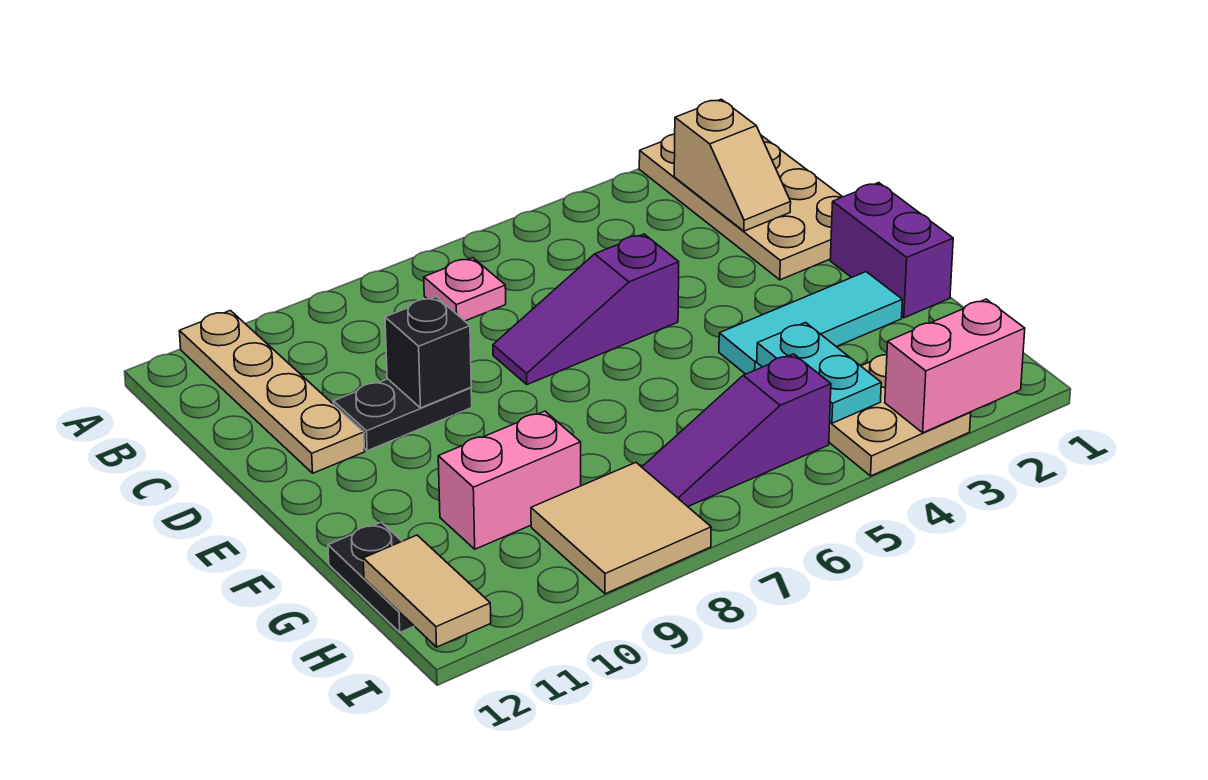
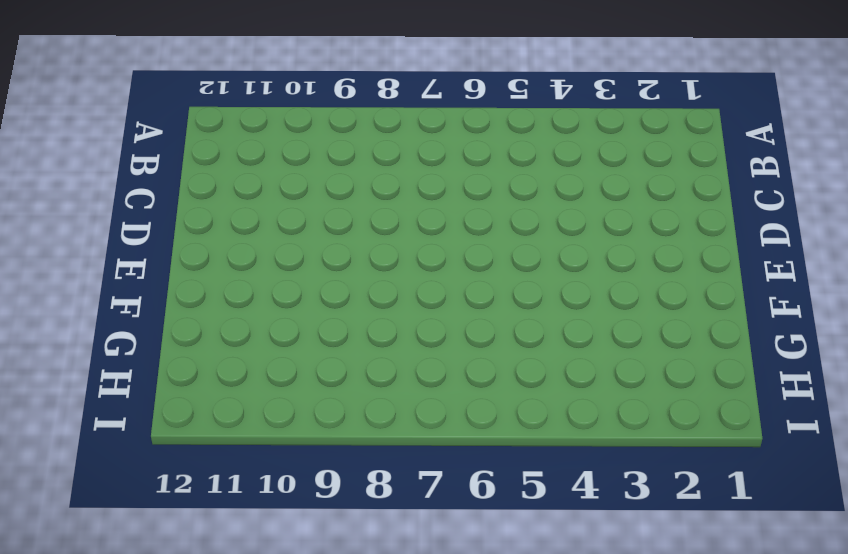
none -> tan 2x4 plate [639,134,842,280]
none -> tan 1x4 plate [179,310,365,473]
none -> pink 1x1 plate [424,258,506,321]

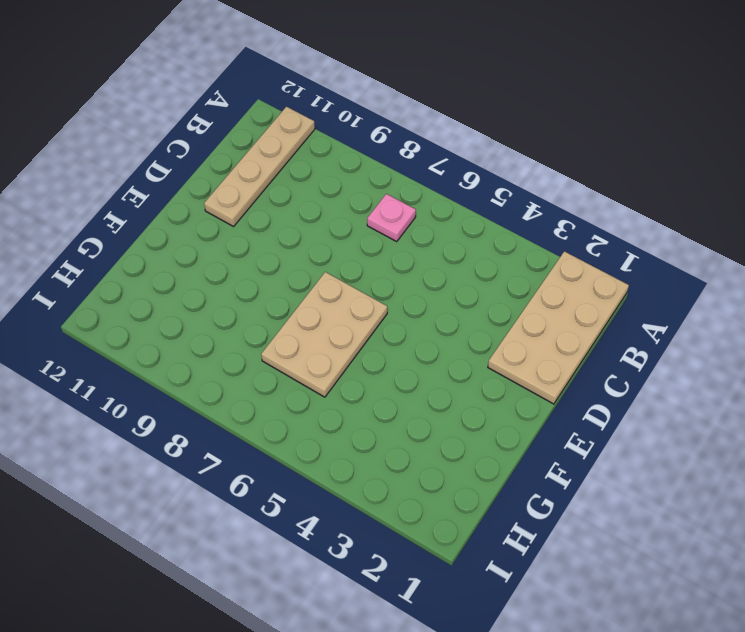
tan 2x3 plate [261,272,387,397] -> none
none -> purple 1x3 slope [493,234,679,385]
none -> black 1x2 plate [333,379,472,451]
none -> purple 1x2 brick [830,183,953,318]

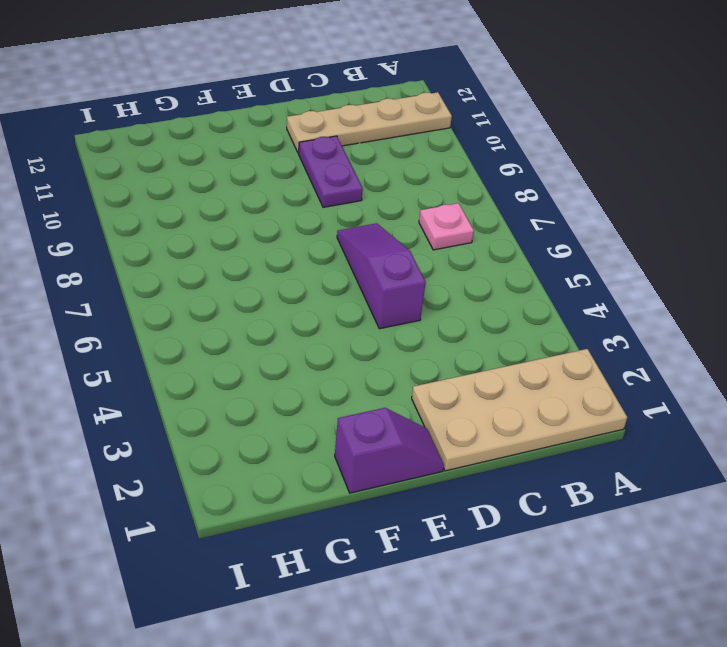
purple 1x2 plate [299,136,363,207] -> black 1x2 plate [333,379,472,451]
purple 1x2 slope [335,408,444,493] -> purple 1x2 brick [830,183,953,318]
none -> cyan 1x3 tile [719,272,902,374]
none -> pink 1x2 brick [438,411,581,549]
none -> black 1x2 plate [328,522,414,632]

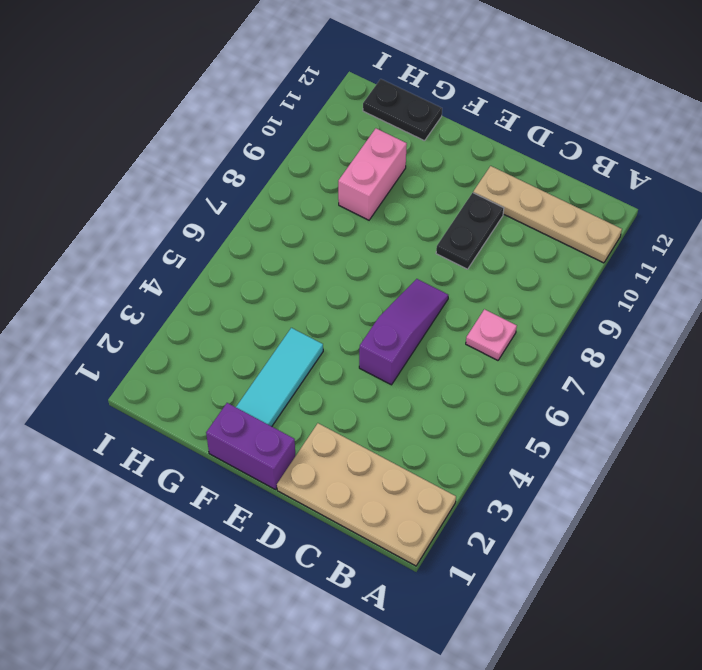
none -> tan 2x2 plate [829,355,971,476]
none -> purple 1x3 slope [642,354,831,507]
none -> tan 2x2 tile [531,463,711,594]

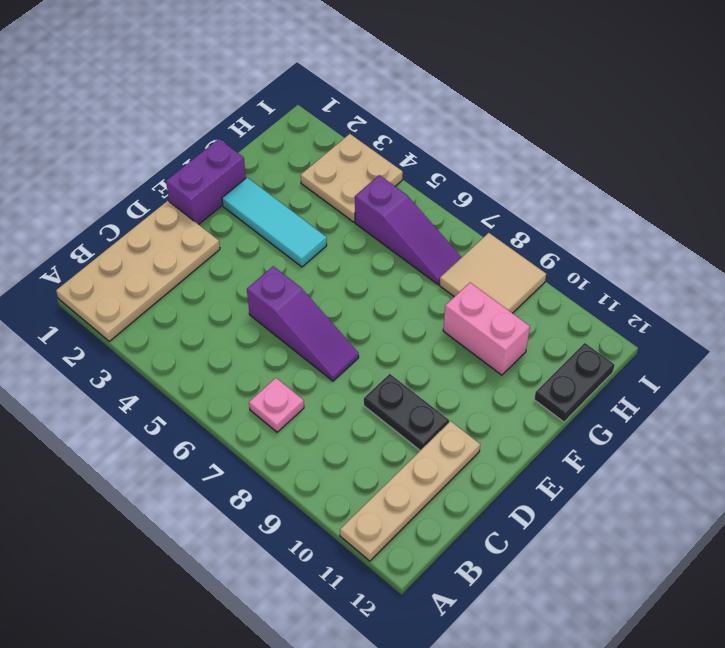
none -> tan 1x2 slope [674,99,791,231]
none -> black 1x1 brick [385,297,471,408]
none -> cyan 1x2 plate [757,323,881,423]

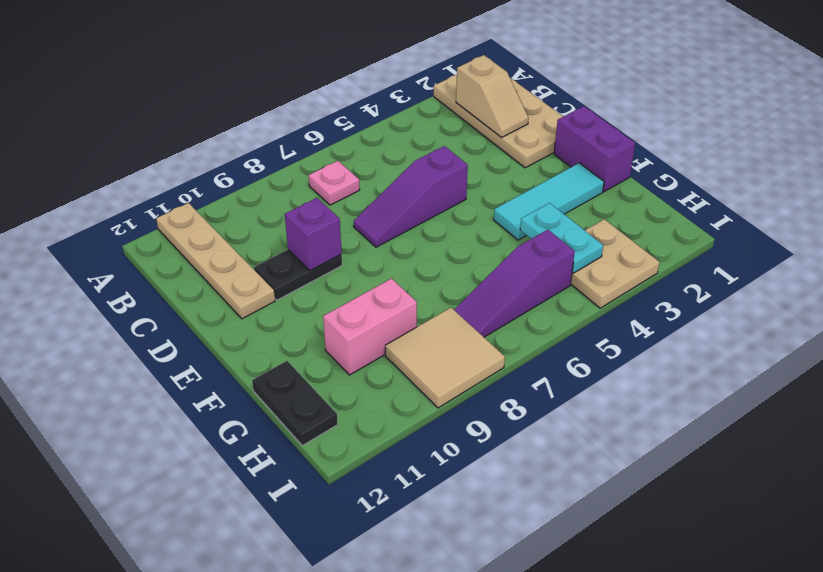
purple 1x1 brick [285,198,342,270] -> black 1x1 brick [385,297,471,408]
none -> tan 1x2 tile [363,535,491,647]
none -> pink 1x2 brick [885,299,1025,433]

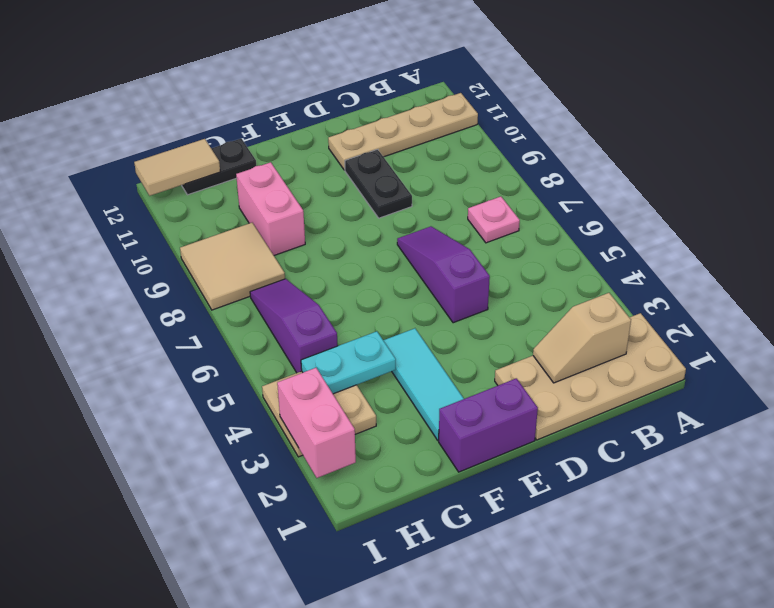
none -> black 1x1 brick [385,297,471,408]

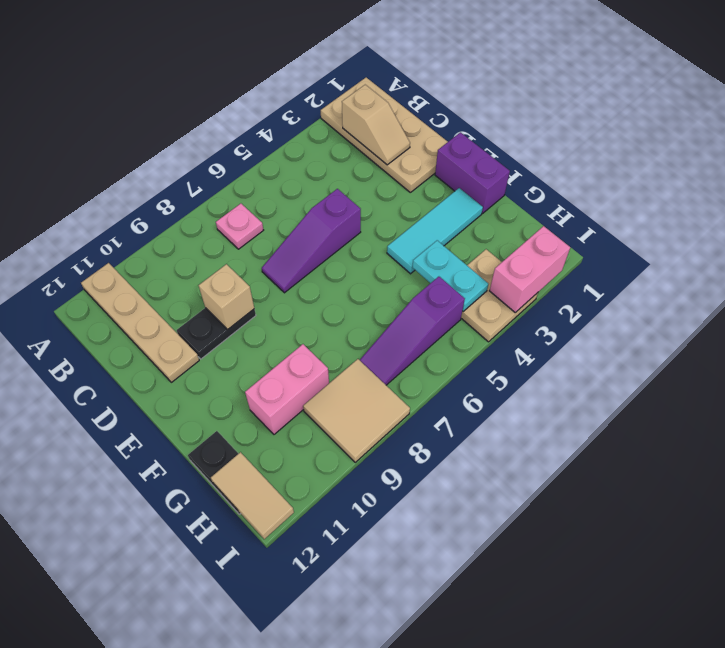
tan 1x1 brick [199,264,254,330] -> black 1x1 brick [385,297,471,408]

